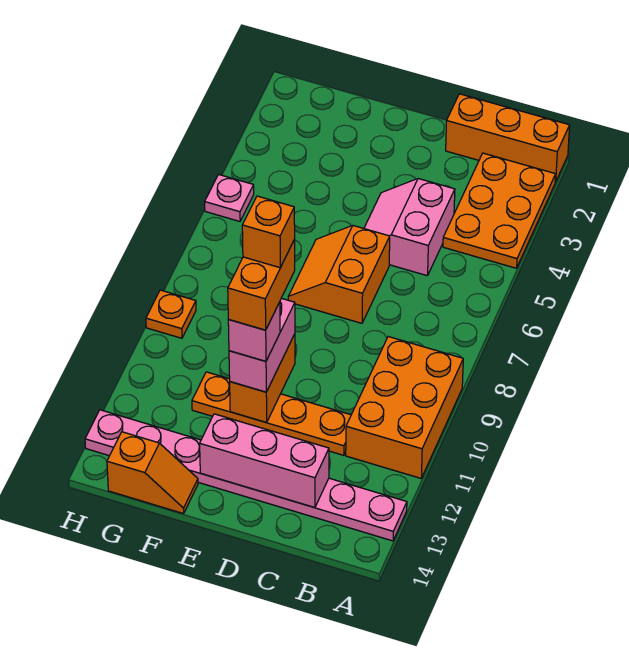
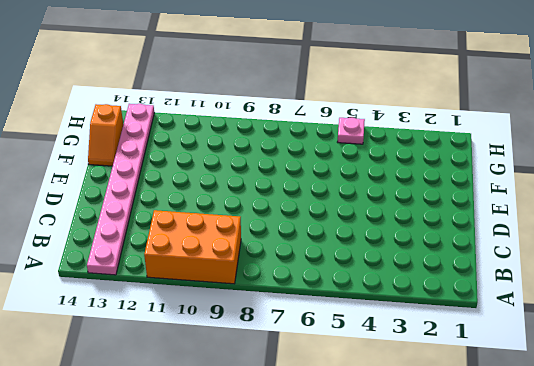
none -> orange 1x3 brick [446,94,570,182]
none -> orange 2x3 plate [443,153,556,268]
none -> pink 2x2 slope [364,179,455,276]

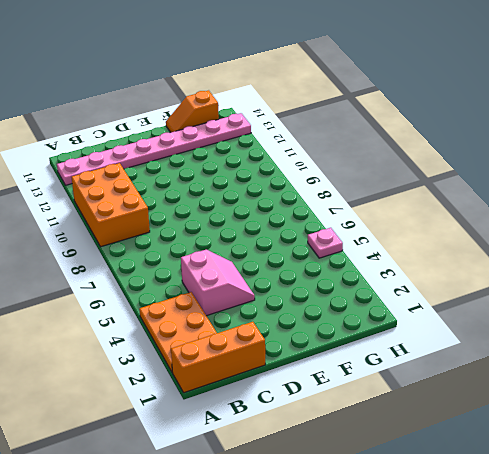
none -> orange 1x4 plate [192,372,351,455]
none -> orange 2x2 slope [288,226,390,323]
none -> orange 1x1 plate [146,290,196,338]

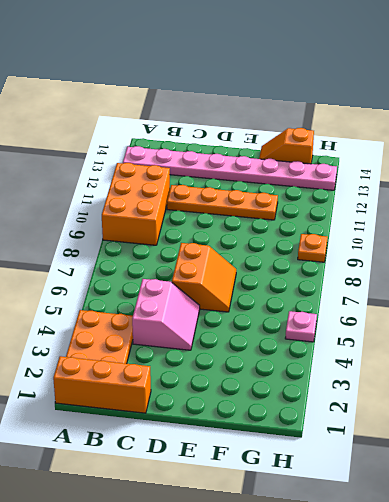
none -> pink 1x3 brick [199,414,329,508]
none -> orange 1x2 brick [230,334,295,422]
none -> pink 1x2 brick [229,298,295,392]

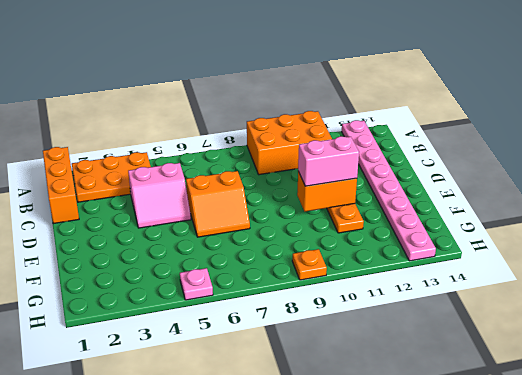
none -> orange 1x2 slope [107,432,198,514]
none -> pink 1x3 brick [199,414,329,508]
none -> pink 1x1 brick [228,302,280,361]

